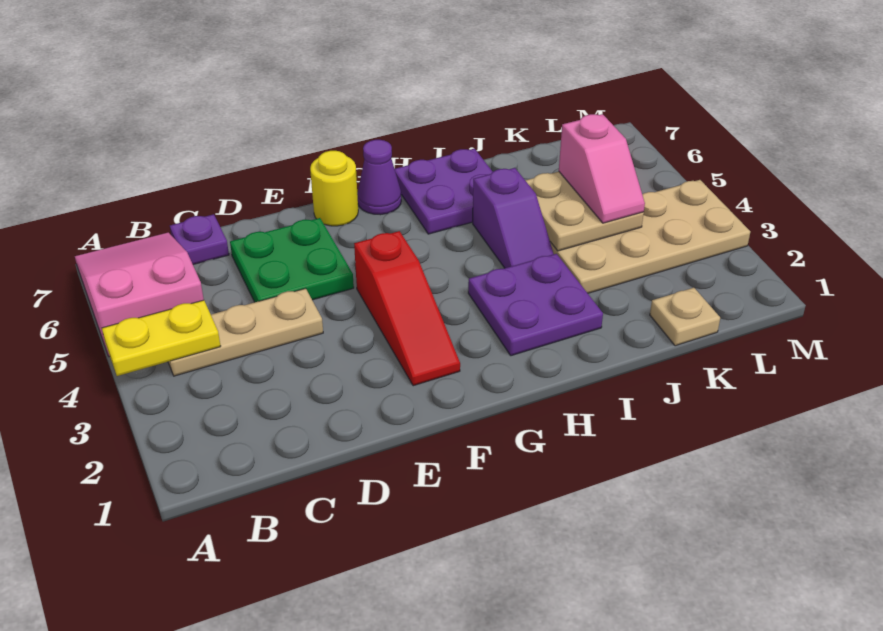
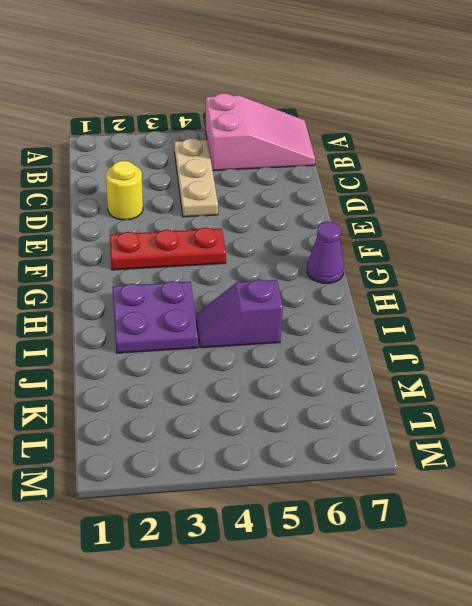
yellow 1x1 round brick [106,161,143,220] -> yellow 1x1 round brick moved to [310,151,358,226]
red 1x3 plate [109,228,226,270] -> red 1x3 slope [354,231,460,386]
none -> purple 1x1 plate [170,214,229,265]
none -> green 2x2 plate [230,218,354,302]
none -> purple 2x2 plate [395,149,493,234]

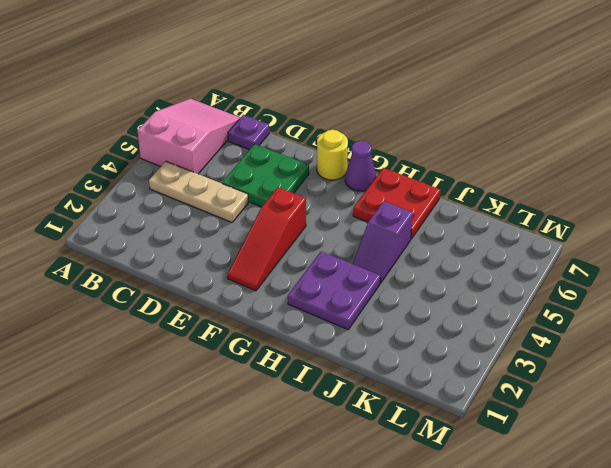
red 2x2 plate [353,168,440,239] -> purple 2x2 plate [395,149,493,234]
none -> tan 2x4 plate [550,180,750,293]
none -> tan 1x1 plate [650,288,720,346]
none -> yellow 1x2 plate [102,300,221,376]

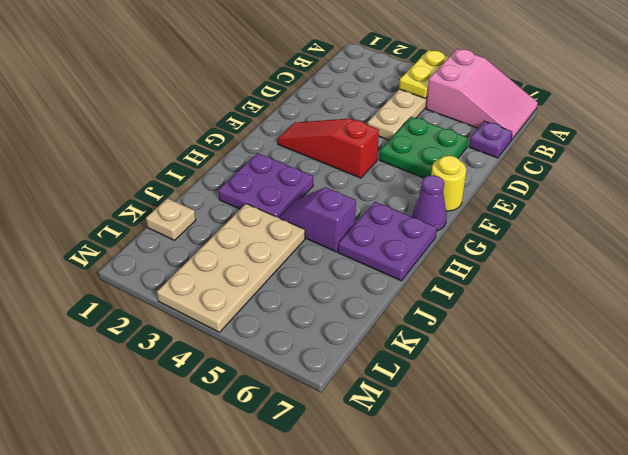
none -> tan 2x2 plate [525,172,644,251]
none -> pink 1x2 slope [559,114,645,223]

